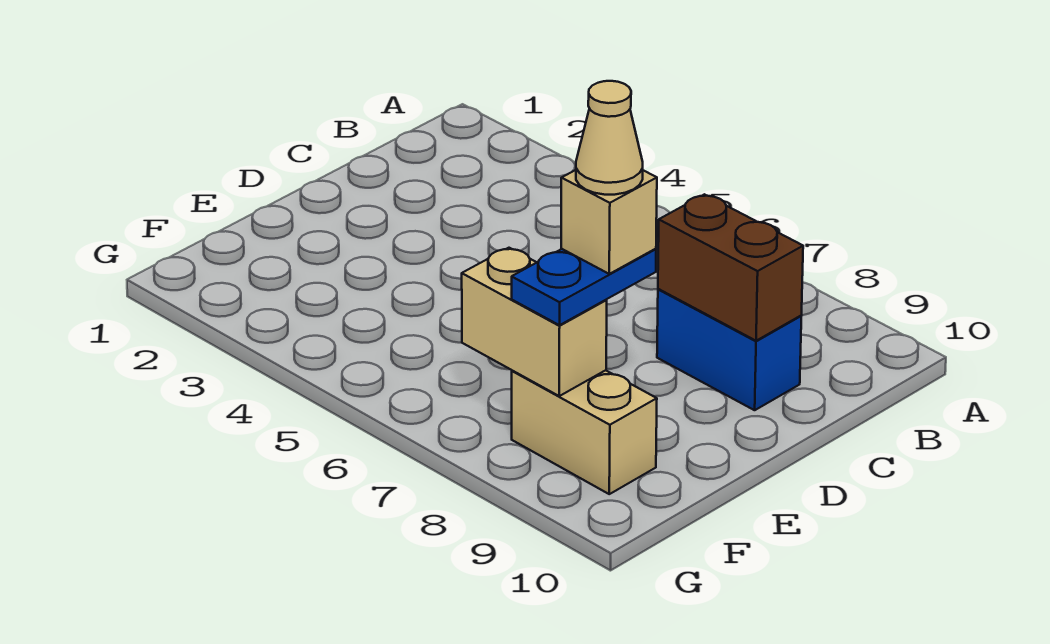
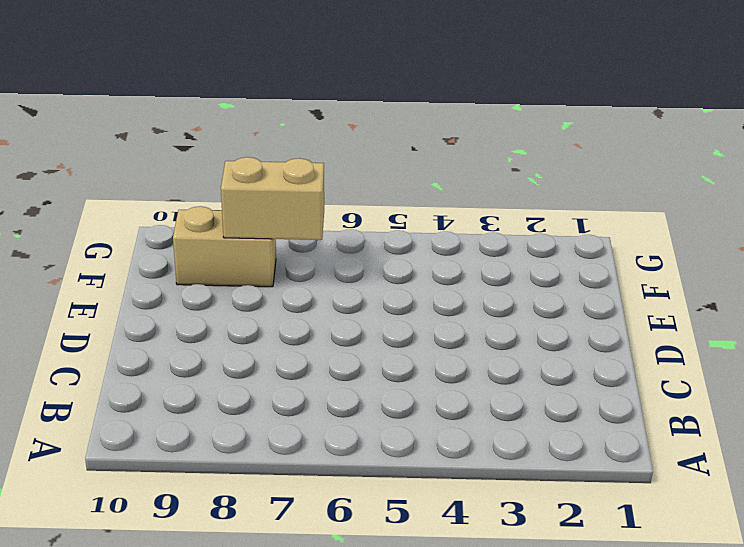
none -> blue 1x2 brick [657,289,801,410]
none -> brown 1x2 brick [658,194,803,341]

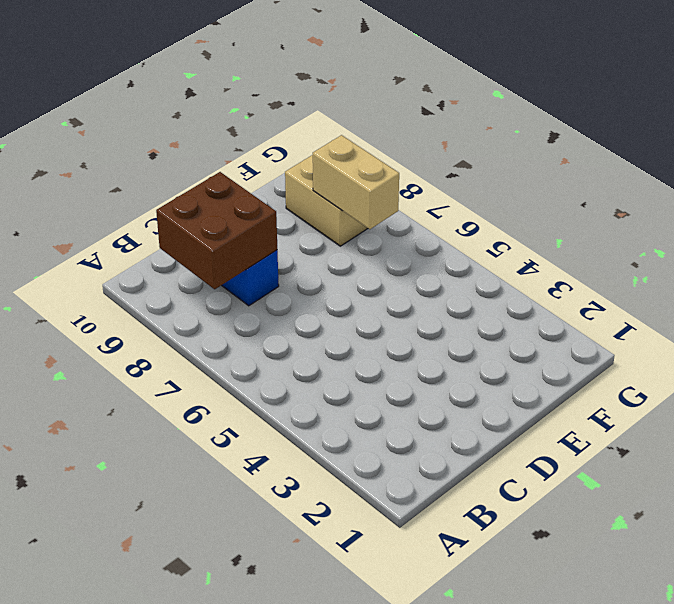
brown 2x2 brick [156,172,277,289] -> brown 1x2 brick [658,194,803,341]
none -> blue 1x2 plate [512,249,656,325]
none -> tan 1x1 brick [561,170,657,274]

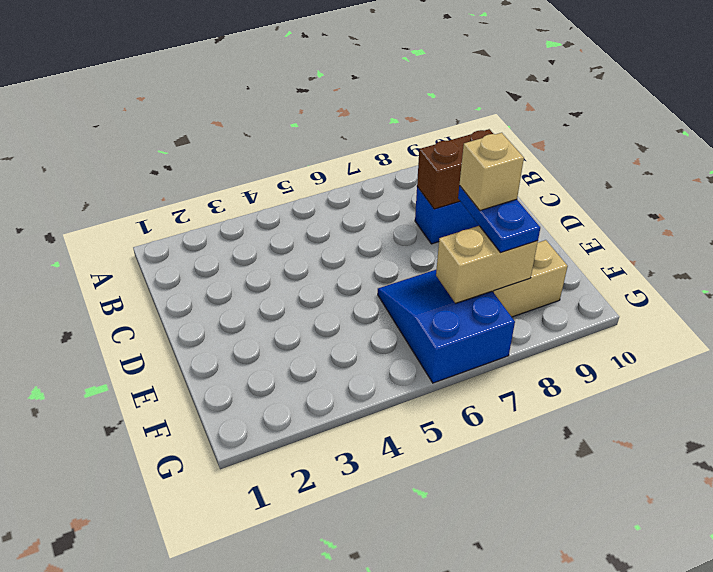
blue 2x3 slope [378,269,515,383] -> none
none -> tan 1x1 cone [576,81,643,195]

